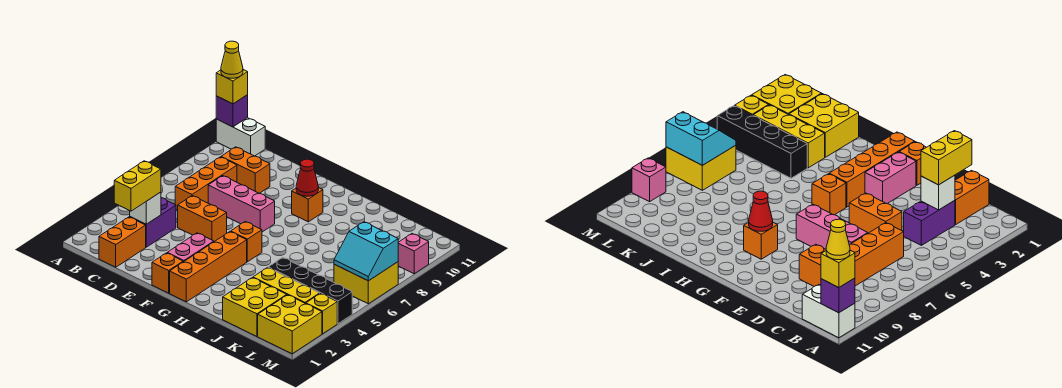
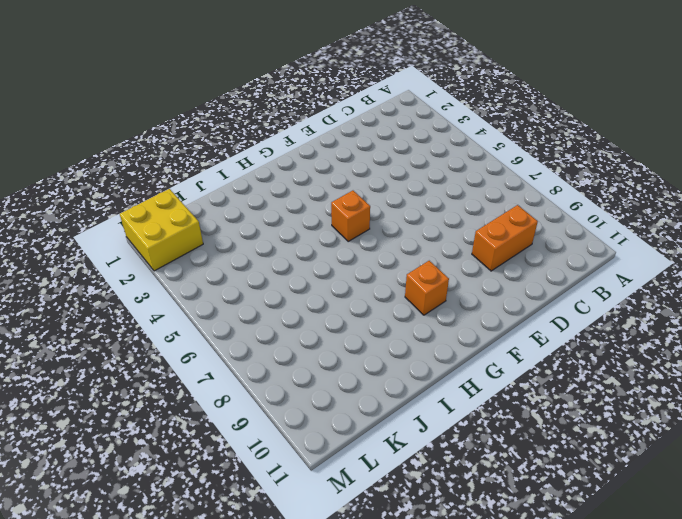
none -> white 1x2 brick [216,118,265,156]
none -> orange 1x2 brick [99,217,146,267]
none -> purple 1x2 brick [130,198,176,247]

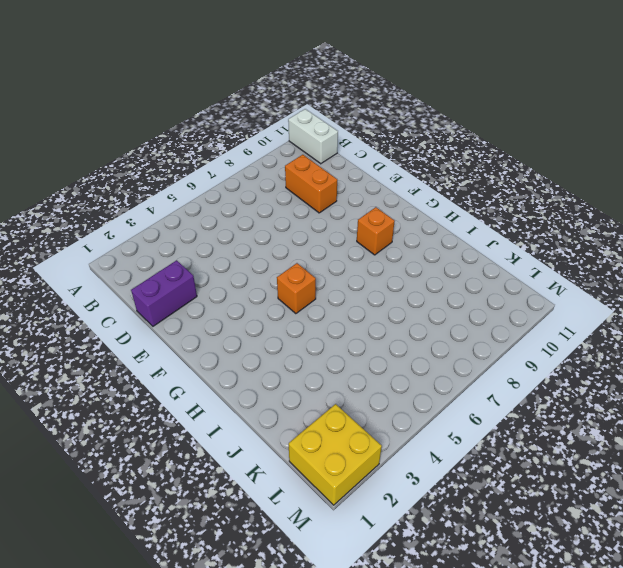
purple 1x2 brick [131,260,197,326] -> purple 1x2 brick moved to [130,198,176,247]
none -> orange 1x2 brick [99,217,146,267]
none -> orange 1x3 brick [175,157,237,210]
none -> orange 1x2 brick [178,196,227,242]

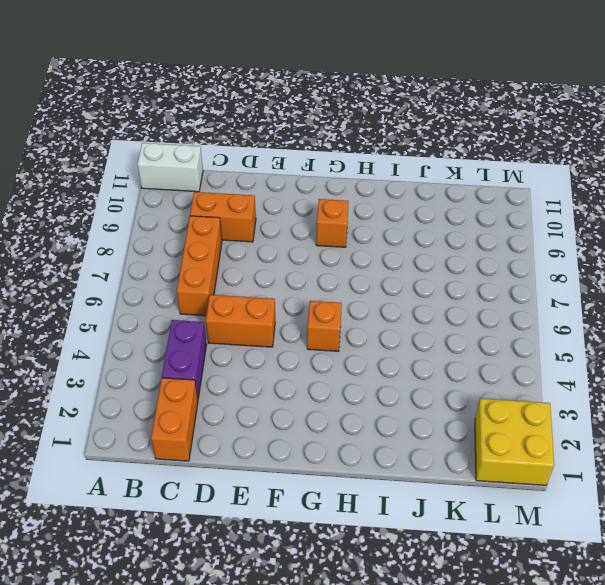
none -> pink 1x3 brick [208,176,275,232]
none -> orange 1x1 brick [152,253,183,293]
none -> pink 1x2 brick [167,233,214,262]

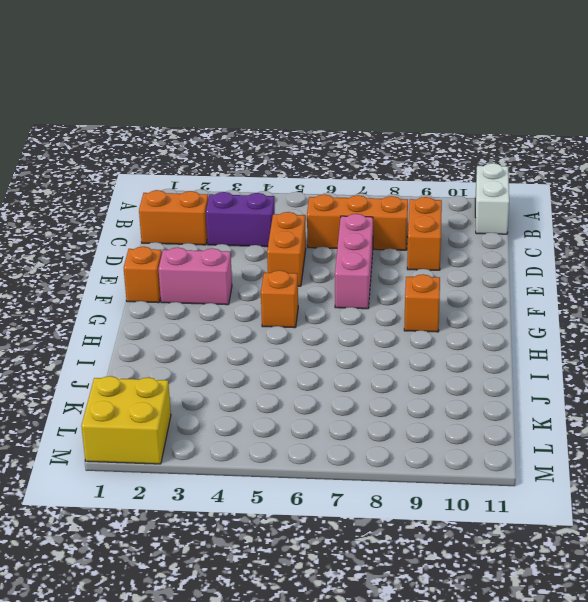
none -> orange 1x4 brick [170,232,247,302]
none -> yellow 2x2 brick [223,278,286,336]
none -> yellow 1x3 brick [253,268,320,304]

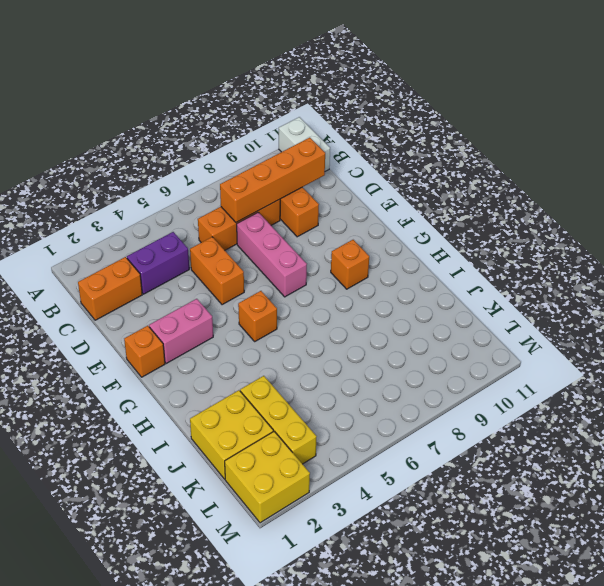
orange 1x4 brick [220,138,325,222] -> orange 1x4 brick moved to [170,232,247,302]
none -> black 1x4 brick [268,258,352,324]
none -> yellow 2x2 brick [334,262,398,304]
none -> yellow 1x1 brick [306,294,337,334]

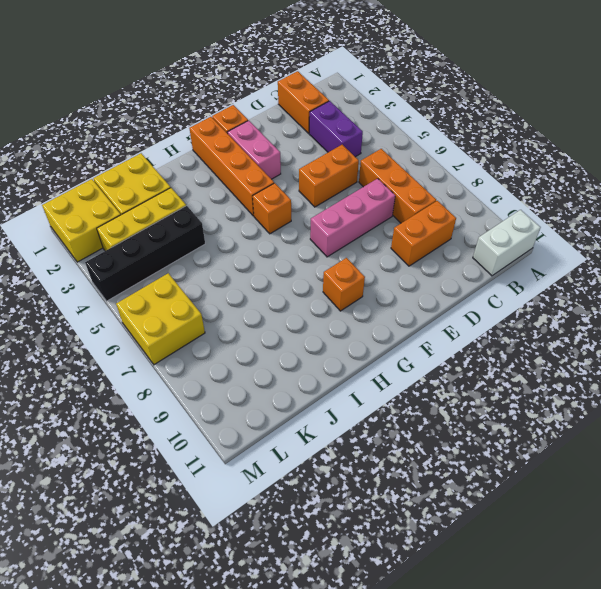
none -> yellow 1x1 brick [306,294,337,334]
none -> pink 1x1 brick [398,234,429,274]
none -> purple 1x1 brick [216,95,248,127]

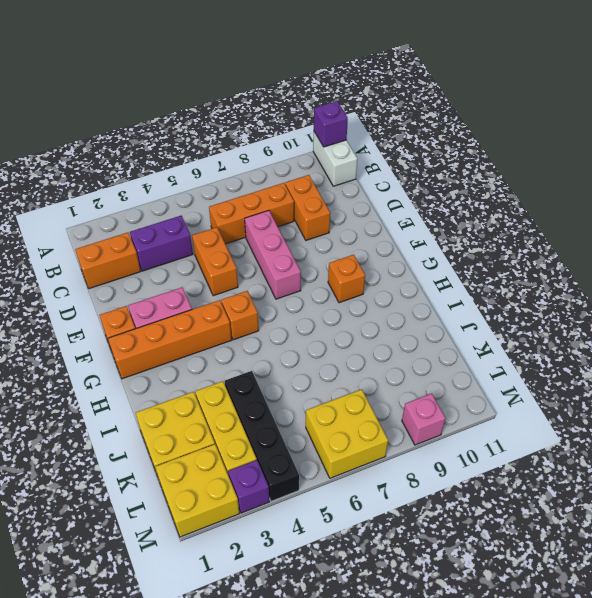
purple 1x1 brick [228,460,269,513] -> yellow 1x1 brick [306,294,337,334]
none -> white 1x1 brick [130,192,161,224]
none -> red 1x1 cone [296,159,318,196]
none -> cyan 2x2 slope [334,222,398,281]

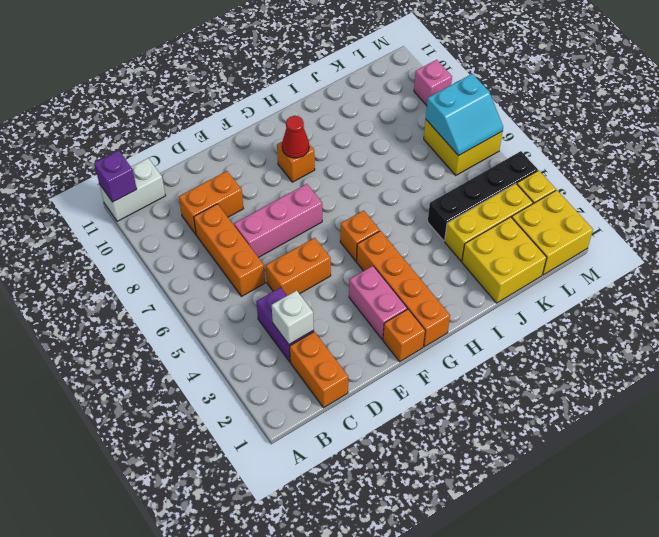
none -> yellow 1x1 brick [216,70,248,104]
none -> yellow 1x2 brick [114,161,161,211]
none -> yellow 1x1 cone [221,41,243,78]

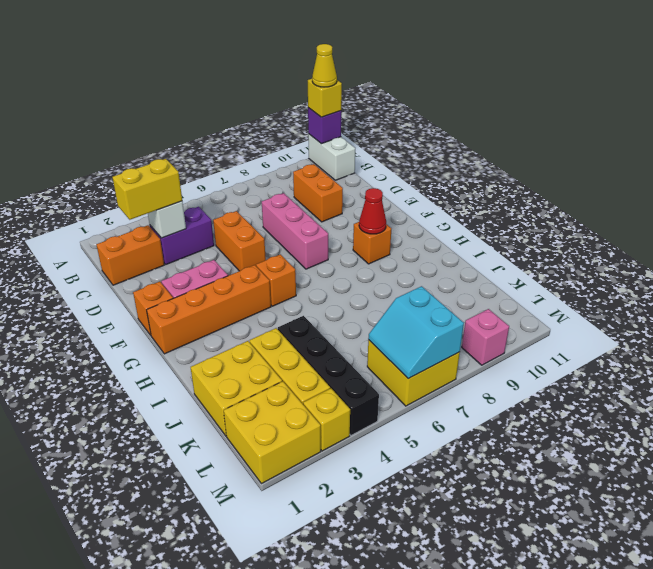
none -> orange 1x3 brick [175,157,237,210]

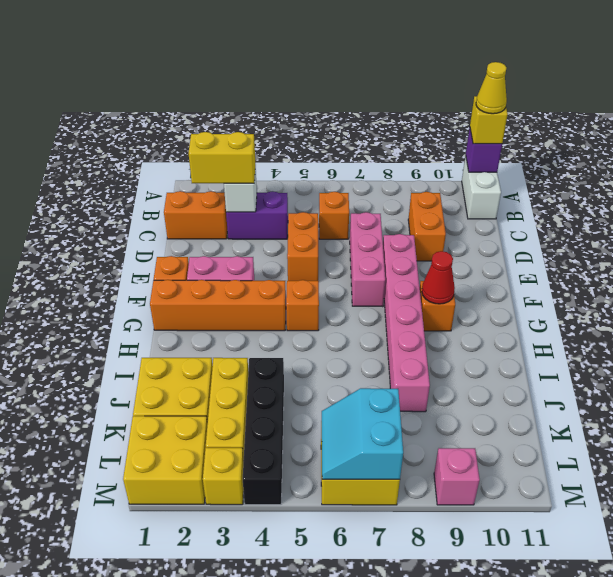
orange 1x1 brick [319,192,349,239] -> orange 1x3 brick [175,157,237,210]
pink 1x6 brick [383,234,430,412] -> none

